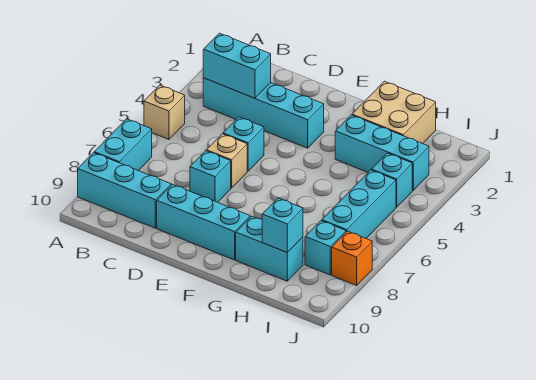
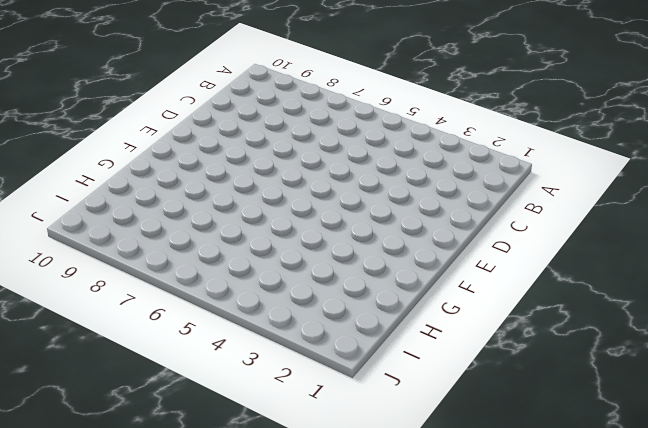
none -> tan 1x1 brick [144,85,185,139]
none -> cyan 1x2 brick [94,119,152,171]
none -> cyan 1x3 brick [78,153,171,228]

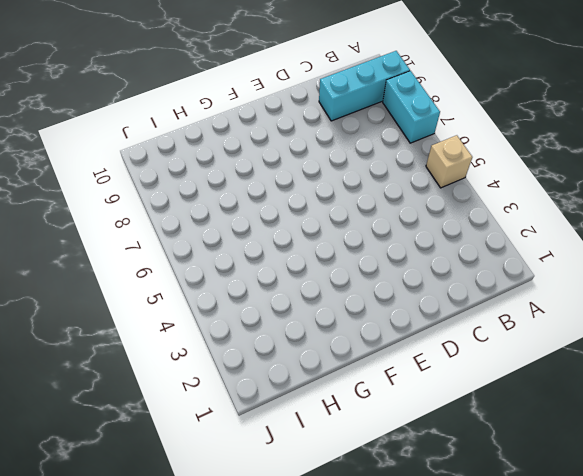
none -> cyan 1x4 brick [203,78,324,148]
none -> cyan 1x1 brick [223,117,264,171]
none -> tan 1x1 brick [206,134,247,188]

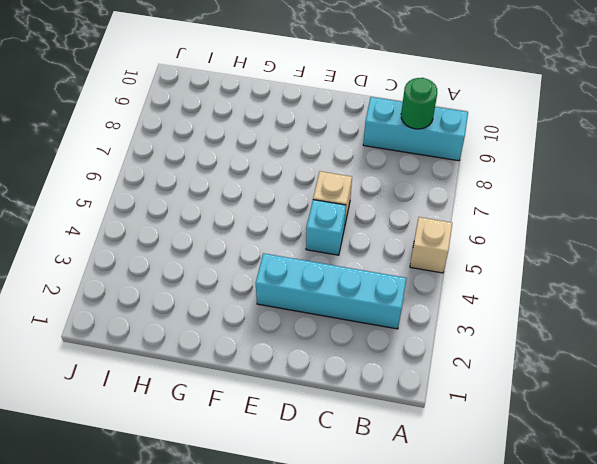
green 1x1 round brick [401,78,437,129] -> none
none -> cyan 1x2 brick [94,119,152,171]
none -> cyan 1x1 brick [190,151,231,202]
none -> cyan 1x3 brick [157,184,250,260]

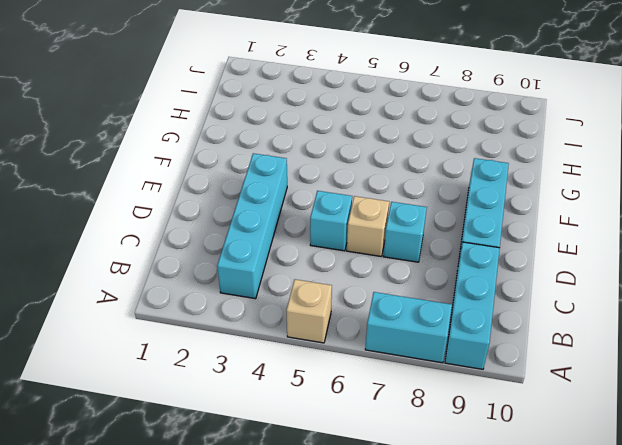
none -> tan 2x2 brick [352,81,436,144]
none -> cyan 1x3 brick [335,115,429,190]
none -> cyan 1x2 brick [236,216,303,281]

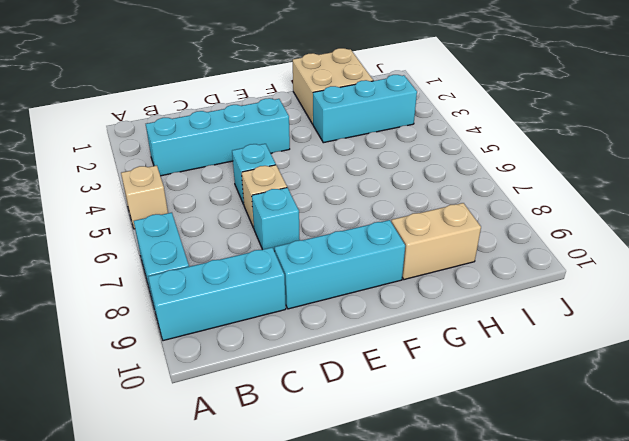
tan 1x2 brick [391,203,481,280] -> cyan 1x2 brick [236,216,303,281]
none -> cyan 1x1 brick [372,153,412,207]
none -> cyan 1x3 brick [322,170,396,238]
none -> cyan 1x1 brick [305,221,346,275]

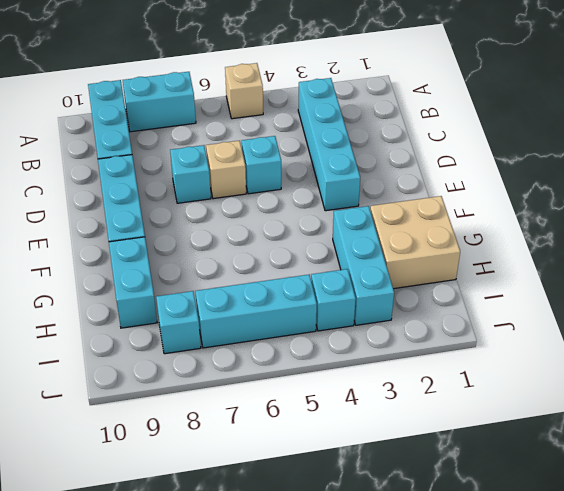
none -> orange 1x1 brick [332,231,372,286]
none -> cyan 1x2 brick [203,33,271,98]
none -> cyan 1x1 brick [262,198,303,252]

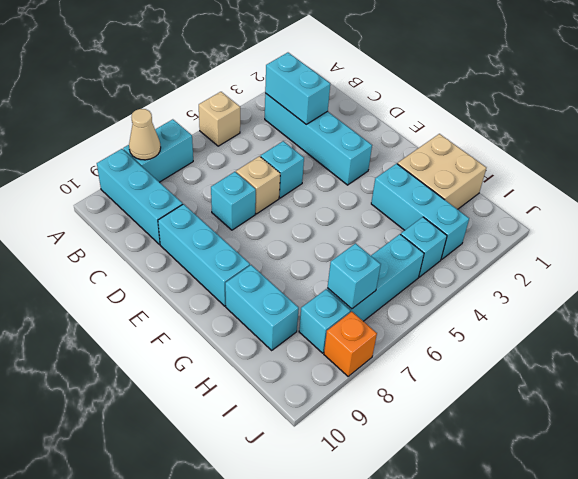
tan 1x1 cone [129,109,161,160] -> none
cyan 1x1 brick [327,243,381,309] -> cyan 1x1 brick moved to [262,198,303,252]

